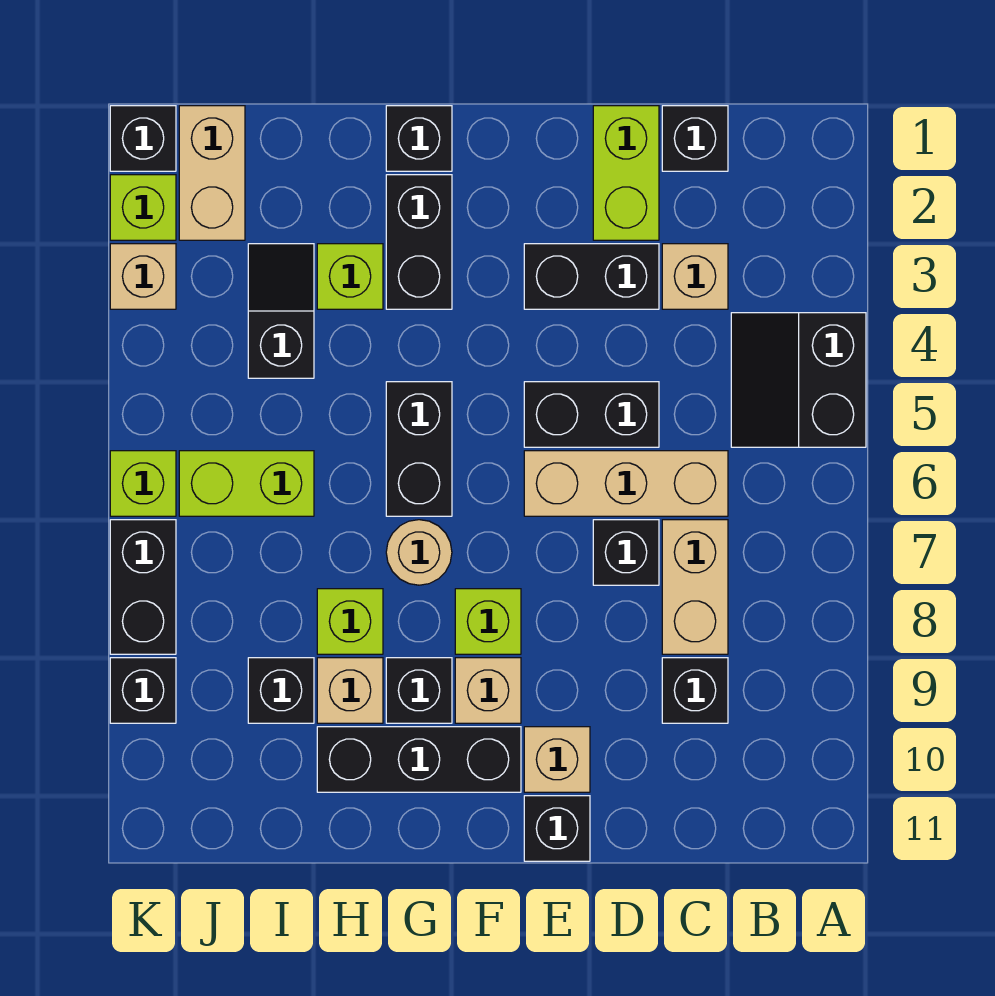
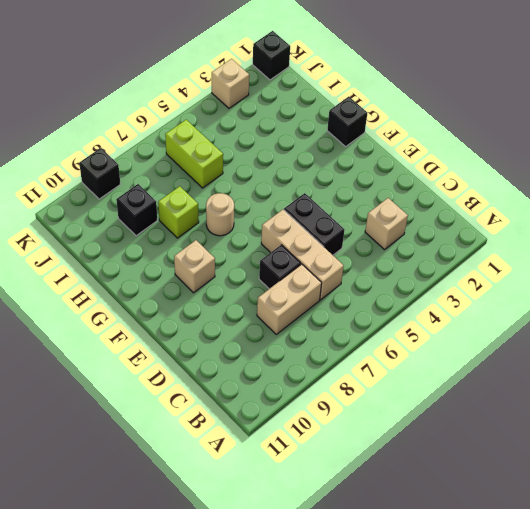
none -> black 2x2 slope [731,313,866,447]
none -> black 1x1 brick [662,106,728,171]
none -> black 1x1 brick [662,658,728,723]
none -> lime 1x2 brick [593,106,659,240]

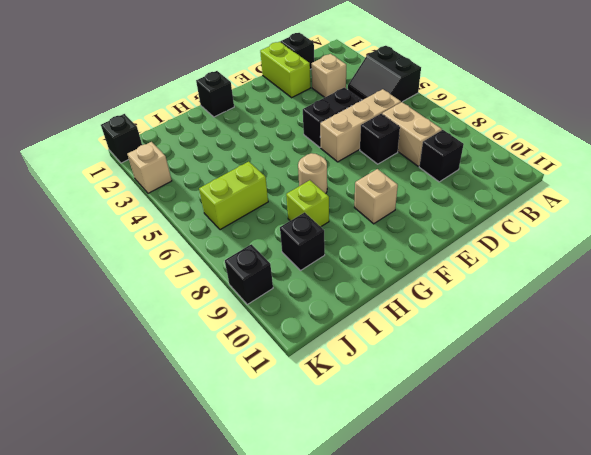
none -> black 1x2 brick [524,244,659,309]
none -> tan 1x1 brick [524,727,590,792]
none -> black 1x1 brick [524,796,590,861]
none -> lime 1x1 brick [455,589,521,654]

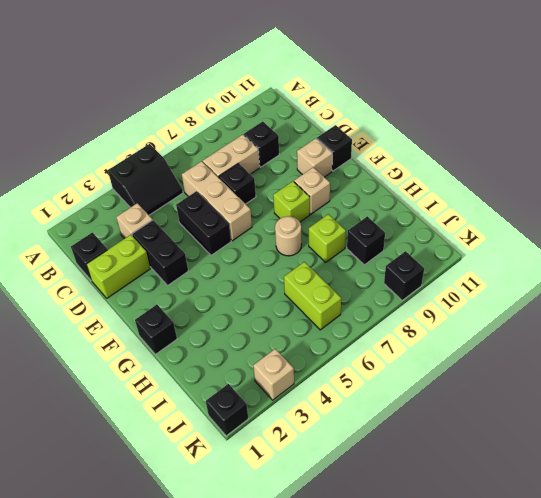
none -> black 1x3 brick [317,727,521,792]
none -> black 1x2 brick [386,175,452,309]
none -> black 1x2 brick [386,382,452,516]
none -> black 1x1 brick [386,658,452,723]

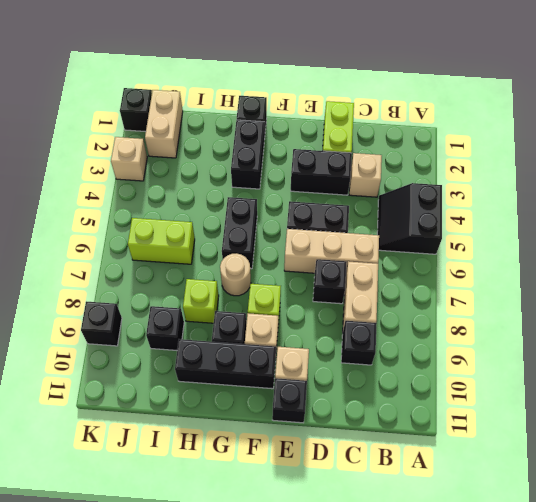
none -> black 1x1 brick [662,106,728,171]
none -> lime 1x1 brick [317,244,383,309]
none -> tan 1x1 brick [317,658,383,723]
none -> black 1x2 slope [248,244,314,378]

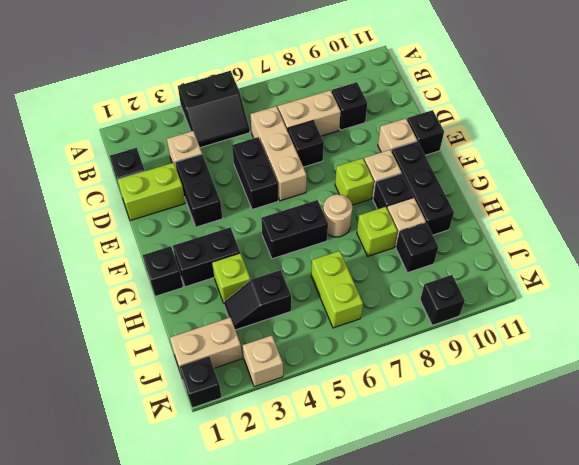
none -> lime 1x1 brick [110,175,176,240]
none -> lime 1x1 brick [110,451,176,516]
none -> black 1x2 brick [110,520,176,654]

